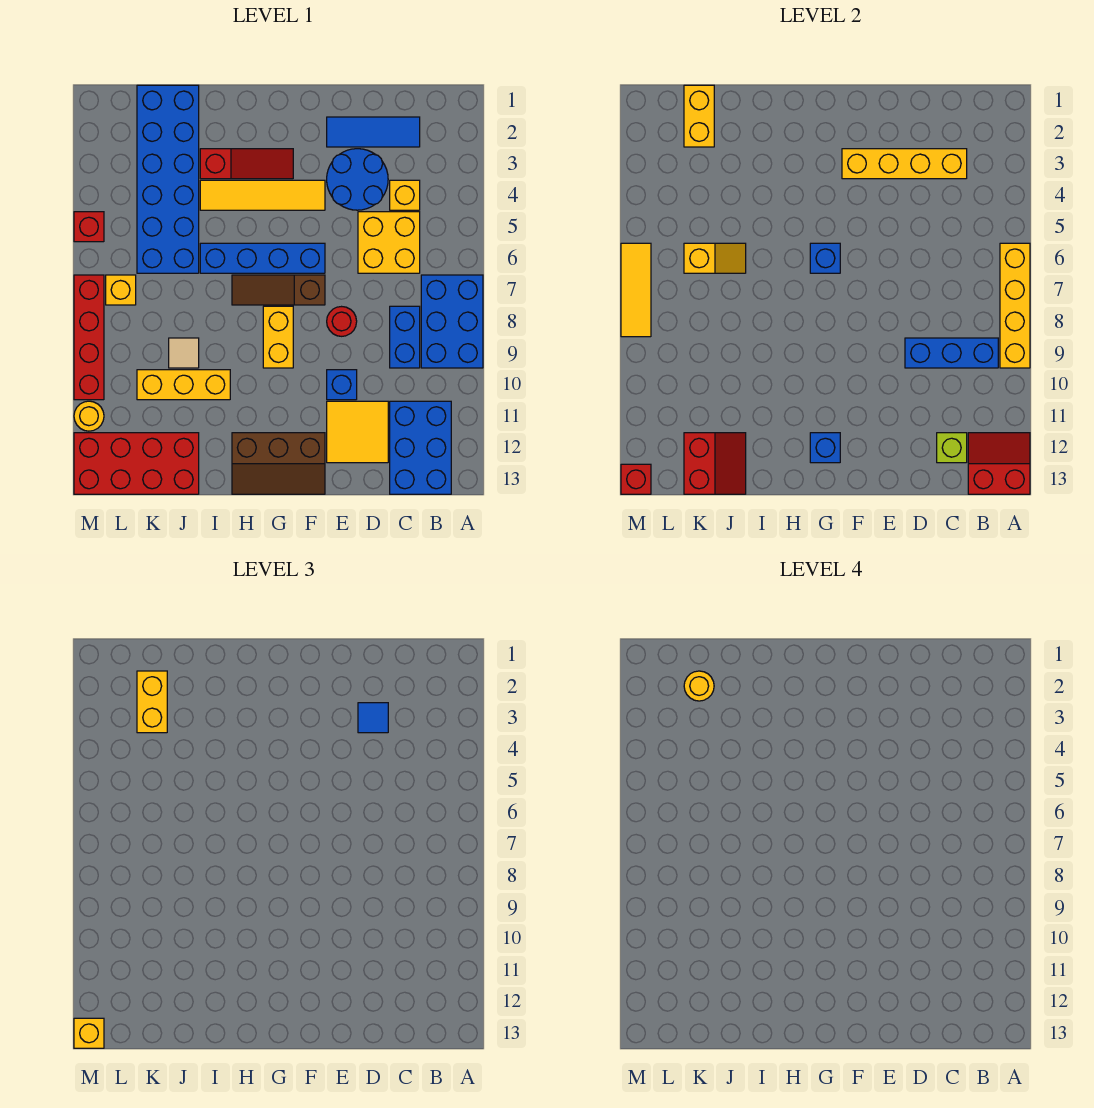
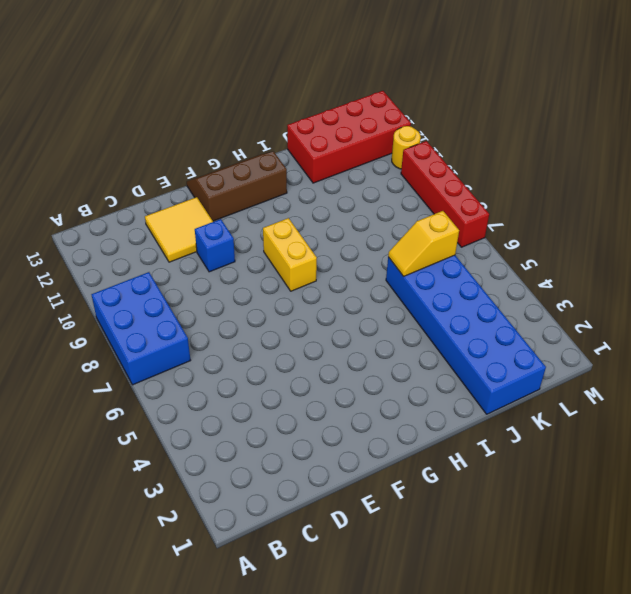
none -> blue 2x3 brick [390,401,451,494]
none -> blue 1x3 tile [327,117,420,147]
none -> yellow 1x1 brick [390,180,420,210]
none -> yellow 2x2 brick [358,212,420,273]

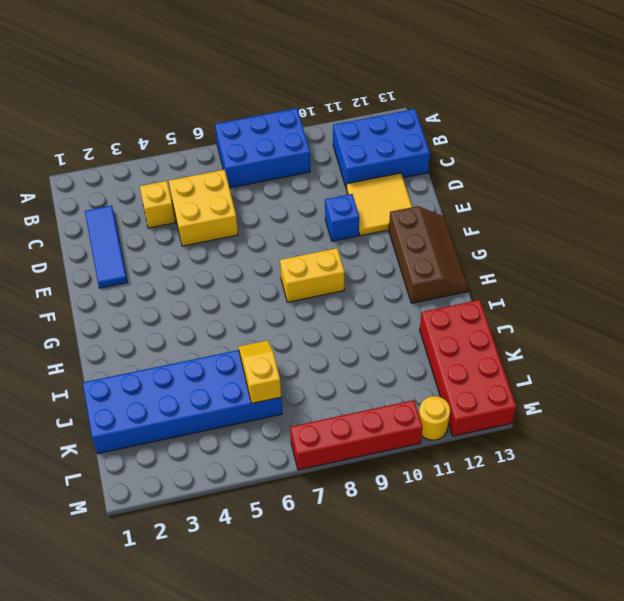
none -> blue 1x2 brick [390,306,420,368]
none -> blue 2x2 round brick [327,149,388,210]
none -> red 1x1 round brick [327,307,357,336]
none -> yellow 1x4 tile [200,180,325,210]

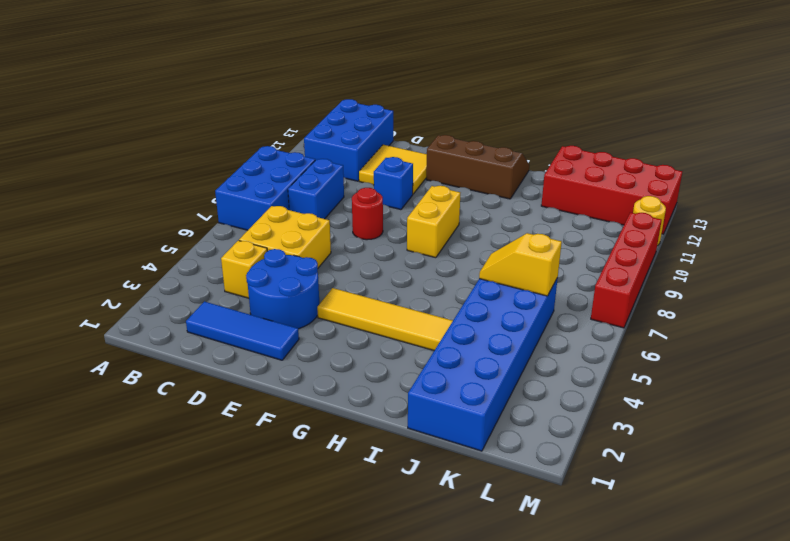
none -> blue 1x4 brick [200,243,325,273]
none -> brown 1x3 slope [232,275,325,305]
none -> red 1x3 slope [200,149,293,179]
none -> yellow 1x3 brick [137,370,230,400]

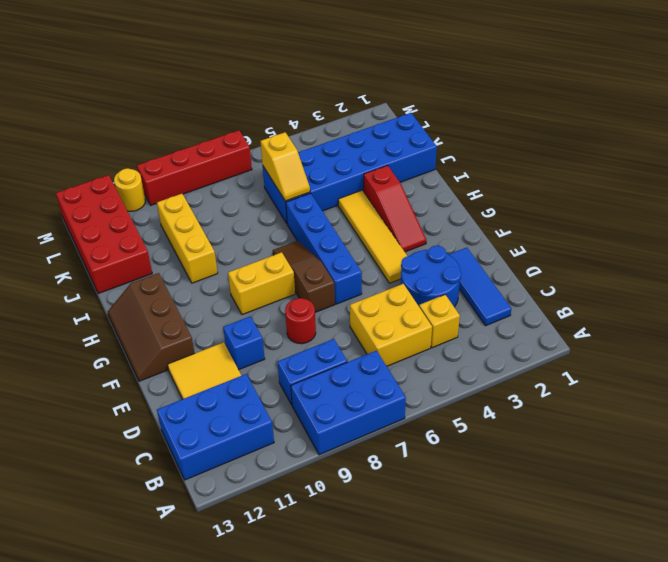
none -> tan 1x1 tile [169,338,199,368]
none -> yellow 1x1 brick [106,275,136,305]
none -> red 1x1 brick [74,212,104,242]
none -> yellow 1x4 brick [1000,243,1030,368]

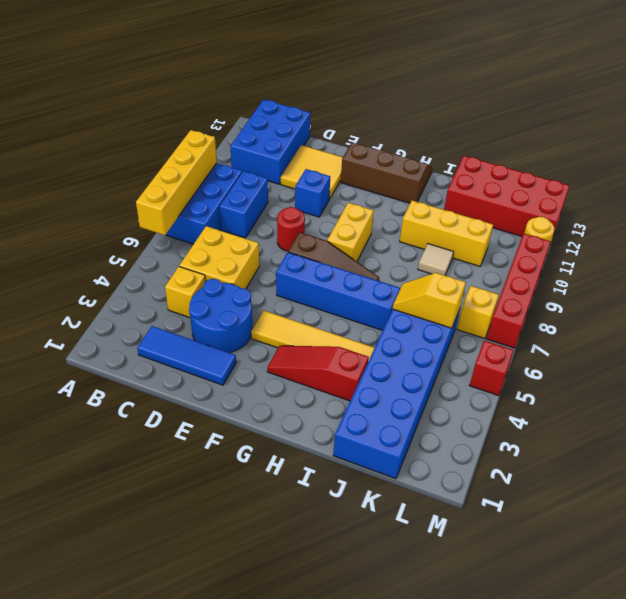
none -> red 2x2 slope [968,433,1030,494]
none -> blue 1x3 brick [905,338,998,368]
none -> yellow 1x4 brick [842,149,967,179]
none -> lime 1x1 brick [937,433,967,463]

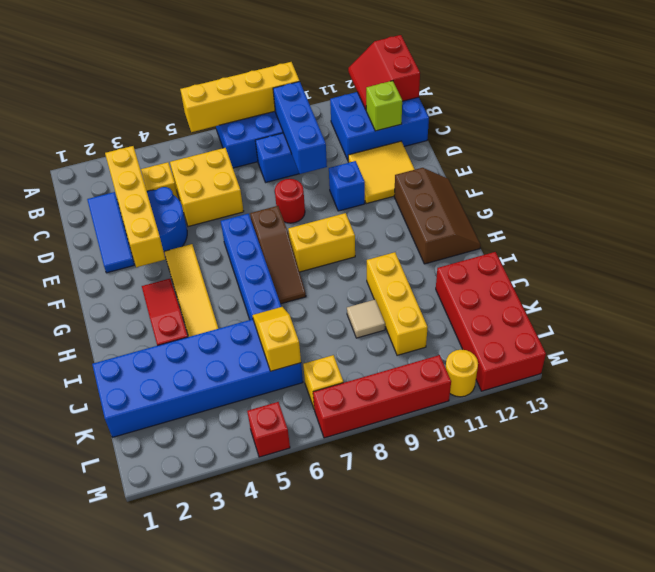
none -> blue 1x1 brick [810,243,840,273]
none -> blue 1x1 brick [810,433,840,463]
none -> red 2x2 slope [684,433,746,494]
none -> yellow 1x2 brick [684,85,714,147]

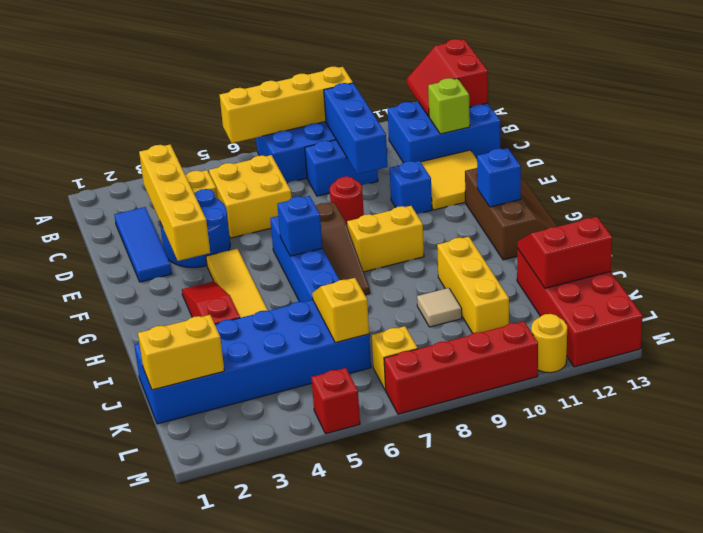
none -> yellow 1x3 tile [621,243,651,337]
none -> red 1x1 brick [621,464,651,494]
none -> blue 1x1 tile [358,703,388,733]
none -> yellow 1x2 brick [137,671,167,733]

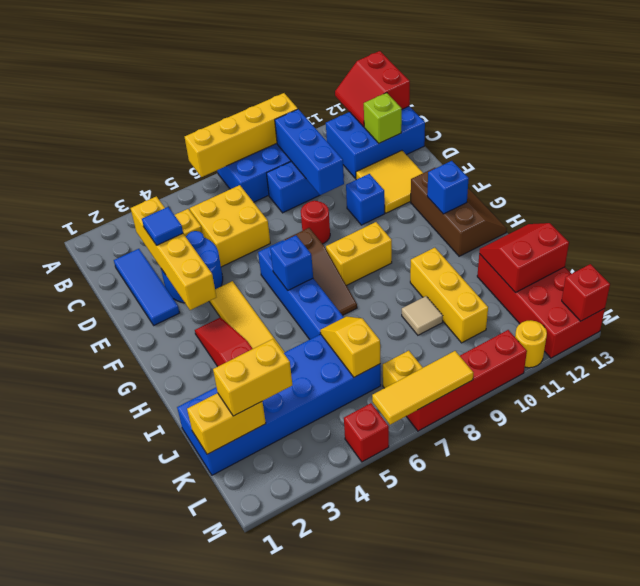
none -> yellow 1x1 brick [74,1018,104,1048]
none -> yellow 1x1 round brick [684,671,714,701]

